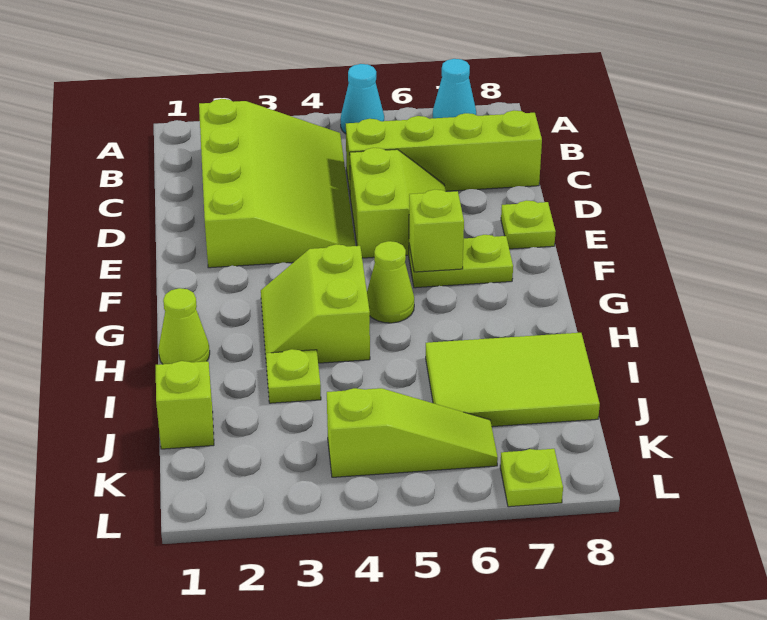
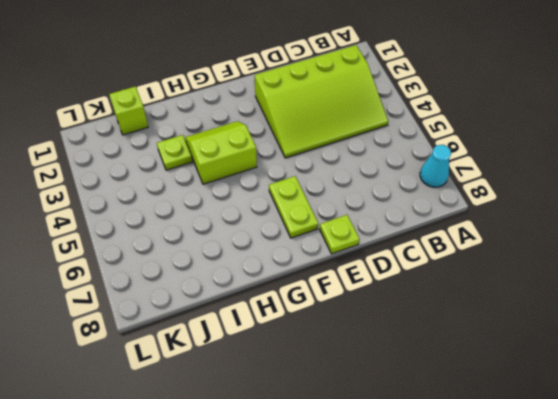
none -> cyan 1x1 cone [340,64,384,134]
none -> lime 1x4 brick [346,110,542,192]
none -> lime 2x2 slope [350,148,446,258]

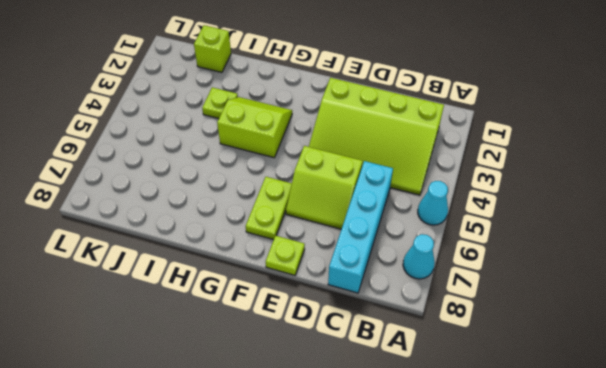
cyan 1x4 brick [328,161,393,293] -> lime 1x4 brick [346,110,542,192]
none -> lime 1x1 cone [367,241,414,323]
none -> lime 1x1 cone [158,288,210,364]
none -> lime 2x3 tile [426,333,600,427]

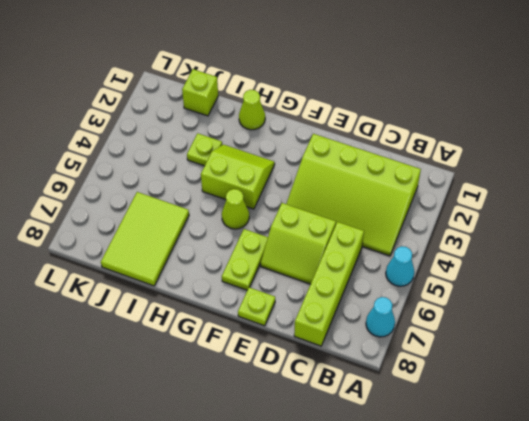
none -> lime 1x3 slope [327,388,498,477]
none -> lime 1x1 plate [500,449,563,507]
none -> lime 1x1 brick [409,190,464,272]

